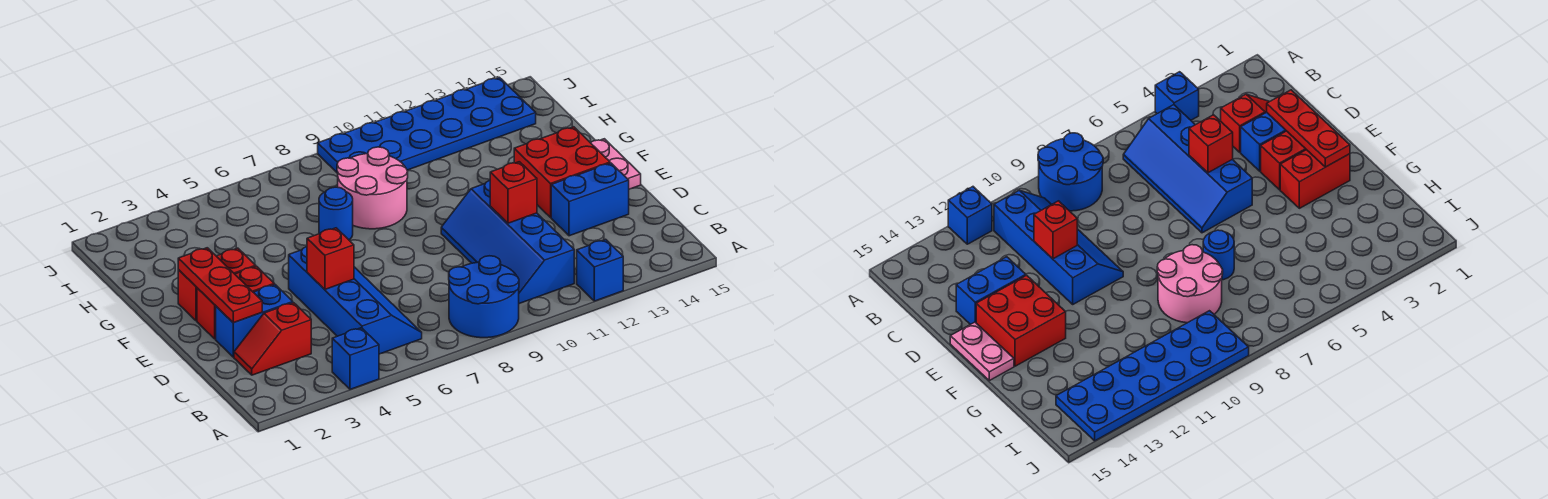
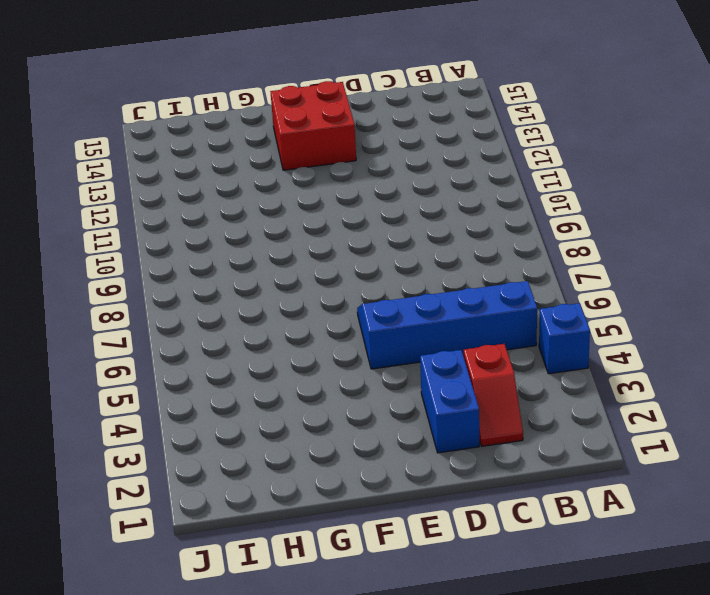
none -> blue 2x2 round brick [449,256,519,338]
none -> blue 1x1 brick [577,239,623,301]
none -> blue 2x4 slope [441,180,574,304]

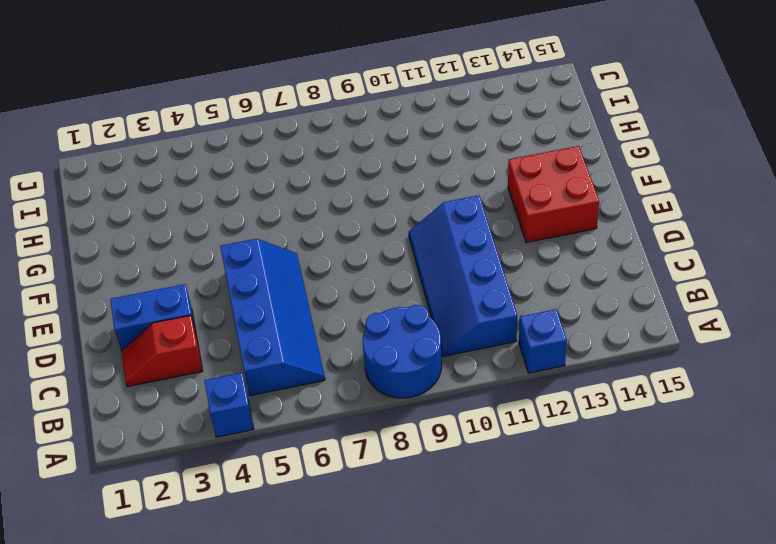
none -> blue 1x2 brick [551,163,629,236]
none -> red 1x2 brick [197,266,274,339]
none -> pink 1x2 plate [591,139,641,189]

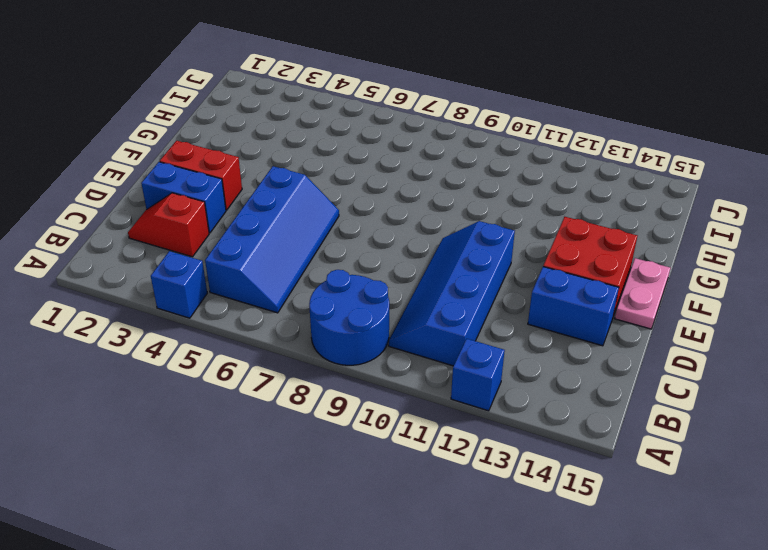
none -> red 1x2 brick [178,248,256,321]
none -> blue 1x1 round brick [319,187,353,240]
none -> pink 2x2 round brick [337,147,408,229]

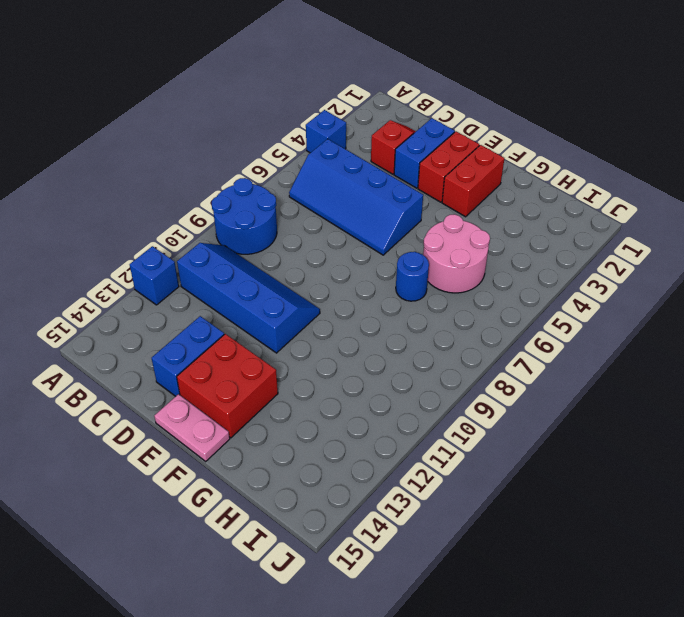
pink 2x2 round brick [423,214,490,293] -> pink 2x2 round brick moved to [337,147,408,229]
none -> blue 2x6 plate [318,77,536,173]
none -> red 1x3 plate [178,248,262,323]
none -> red 1x1 brick [307,228,354,289]

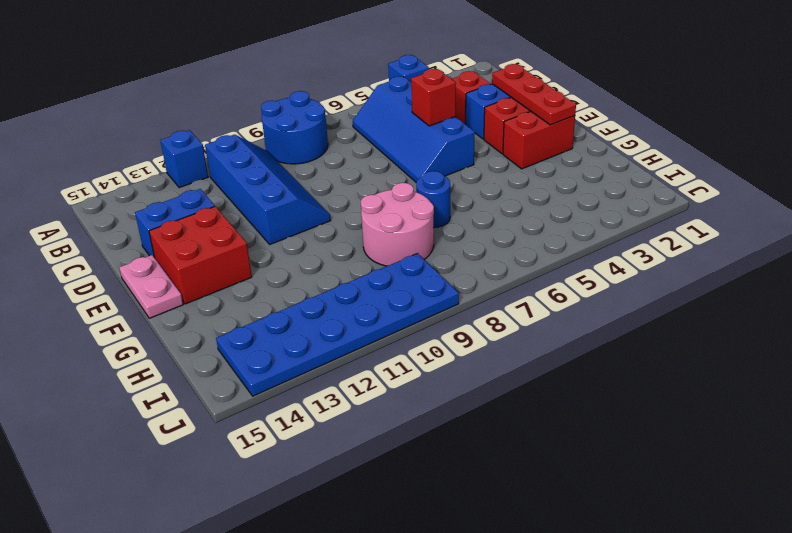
none -> red 1x1 brick [490,162,537,223]

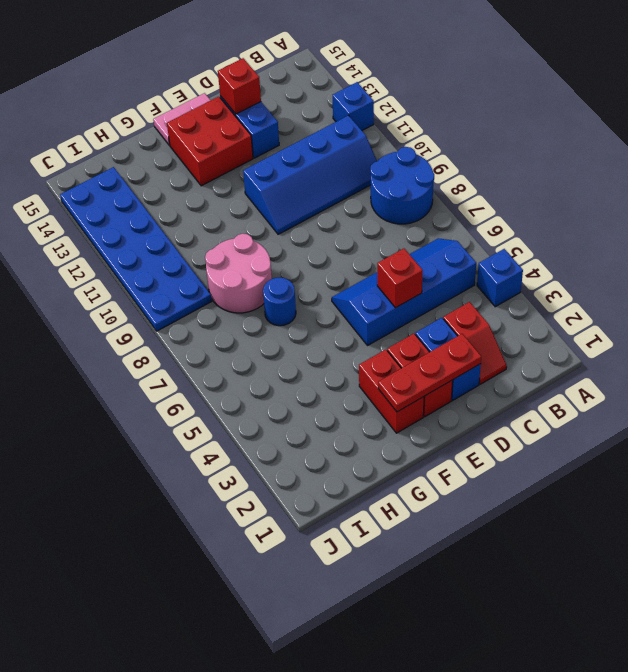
red 1x1 brick [218,58,261,114] -> red 1x1 brick moved to [490,162,537,223]

